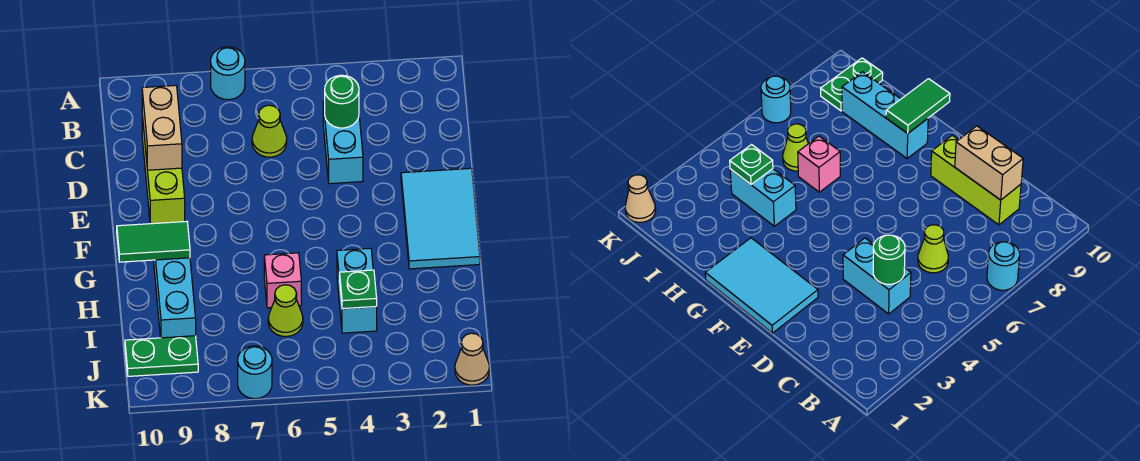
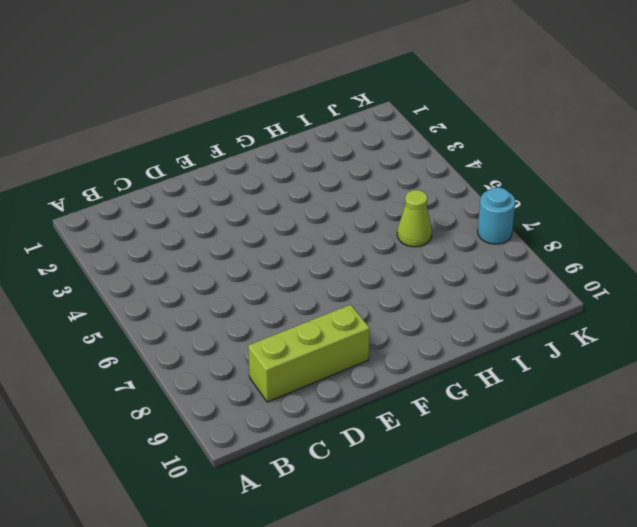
none -> cyan 1x1 round brick [211,47,245,100]
none -> cyan 1x2 brick [323,101,363,184]
none -> lime 1x1 cone [252,105,287,157]

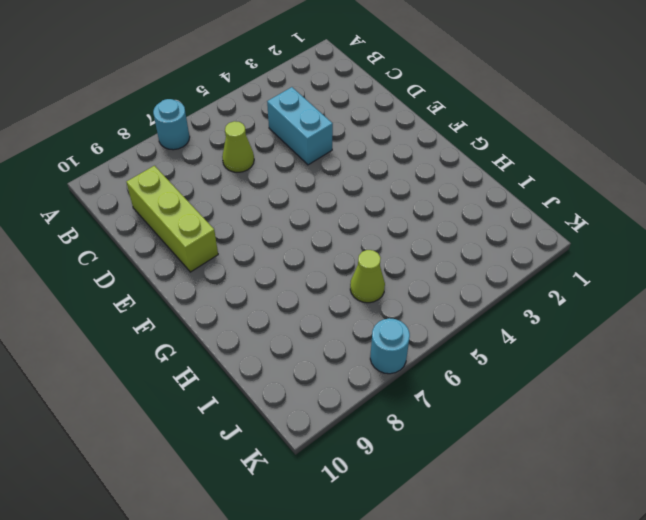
none -> cyan 2x3 tile [401,168,480,269]
none -> cyan 1x3 brick [153,258,196,338]
none -> cyan 1x2 brick [337,248,377,333]

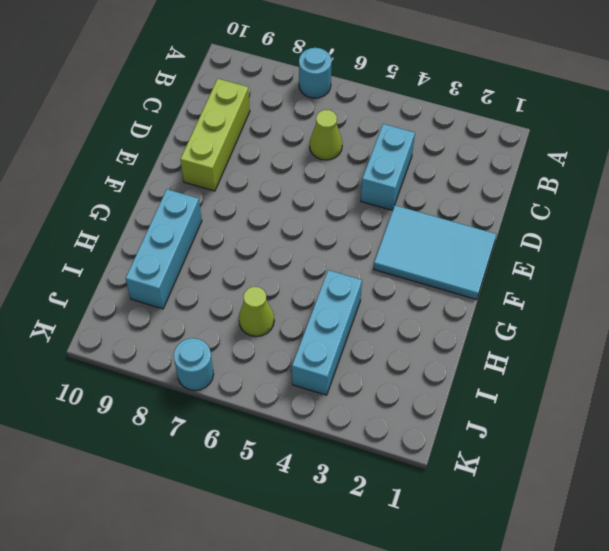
cyan 2x3 tile [374,205,497,300] -> cyan 2x3 tile turned to [401,168,480,269]
cyan 1x3 brick [292,270,362,395] -> cyan 1x2 brick [337,248,377,333]
none -> pink 1x1 brick [264,253,301,308]
none -> green 1x2 plate [125,336,198,376]
none -> tan 1x1 cone [455,333,489,385]

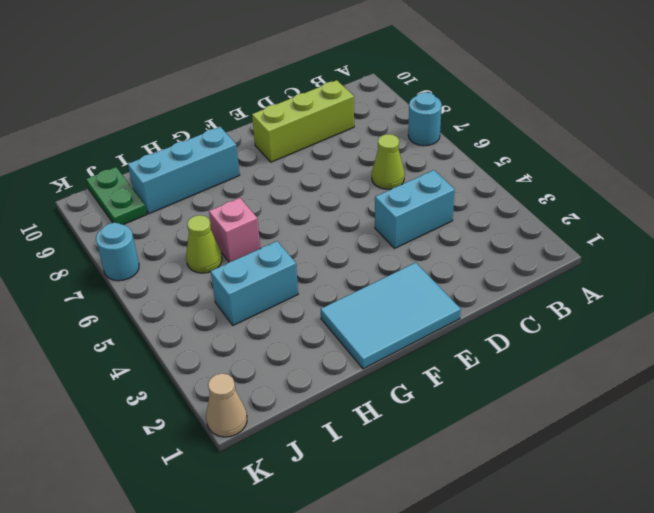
none -> green 1x1 round brick [325,75,359,128]
none -> tan 1x2 brick [142,85,182,170]
none -> green 1x2 tile [117,221,190,262]

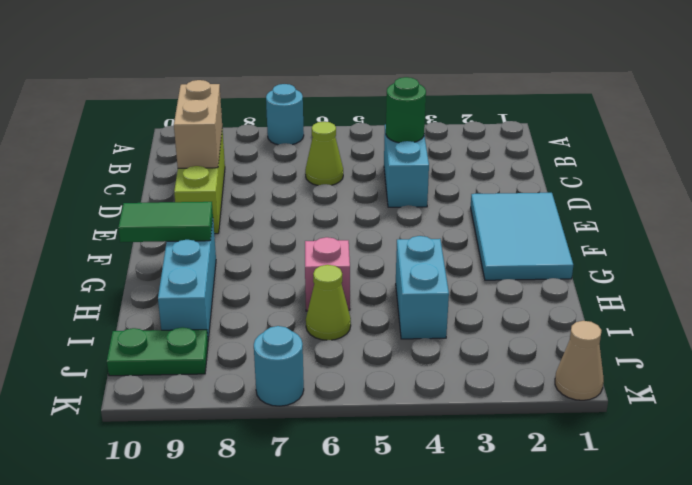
none -> green 1x1 plate [340,270,377,309]

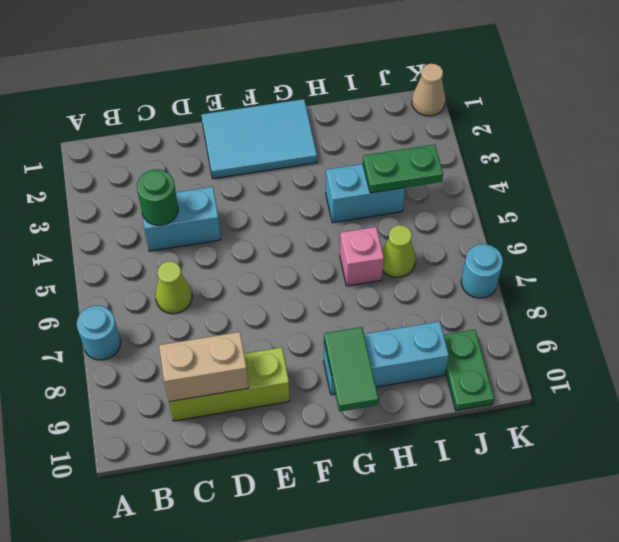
green 1x2 plate [363,145,443,193] -> green 1x1 plate [340,270,377,309]

